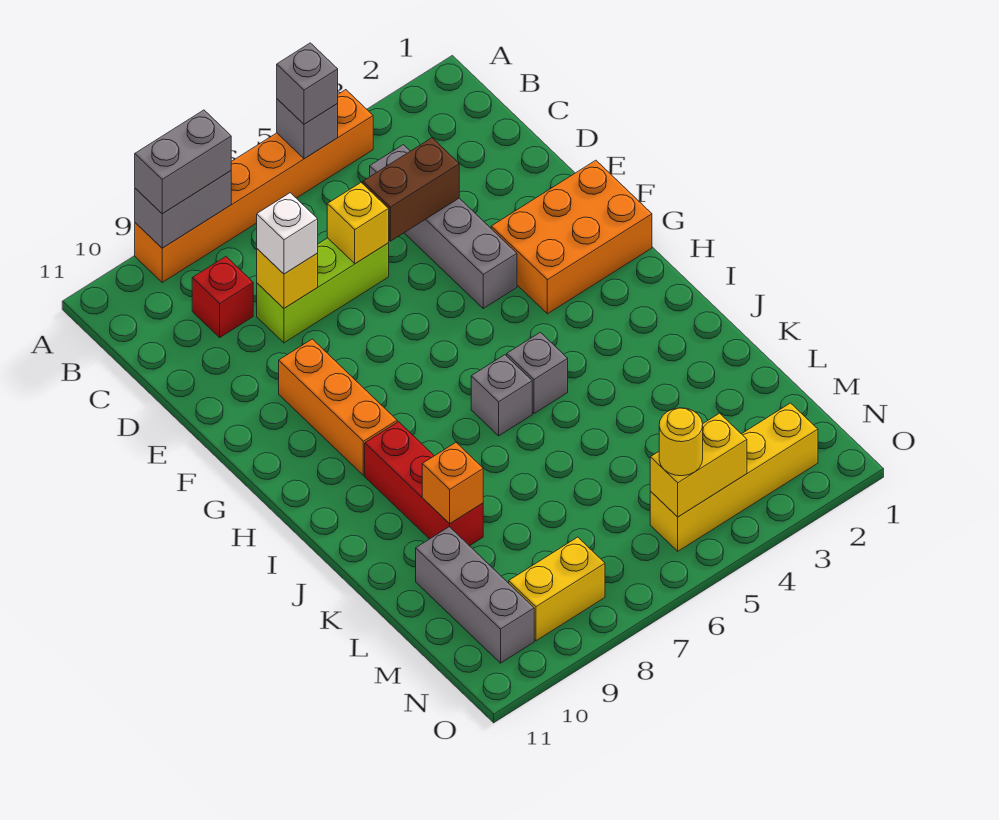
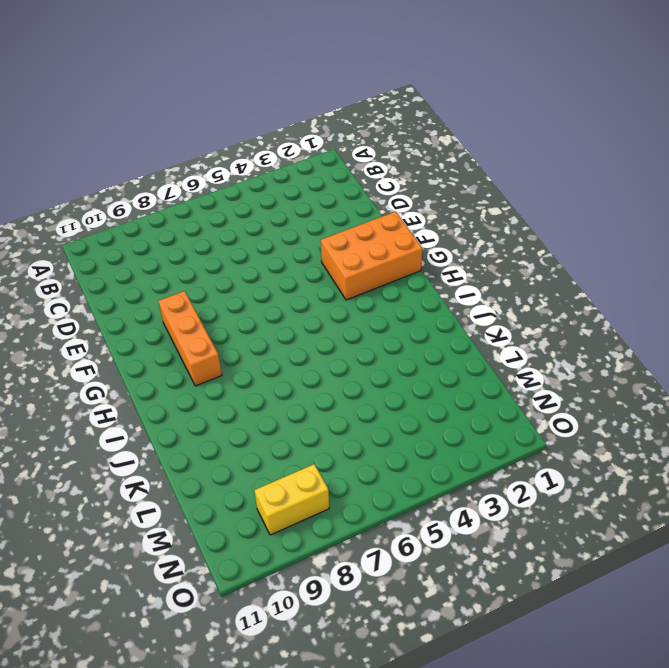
none -> orange 1x6 brick [135,90,373,282]
none -> grey 1x4 brick [370,145,517,308]
none -> red 1x1 brick [192,257,253,337]

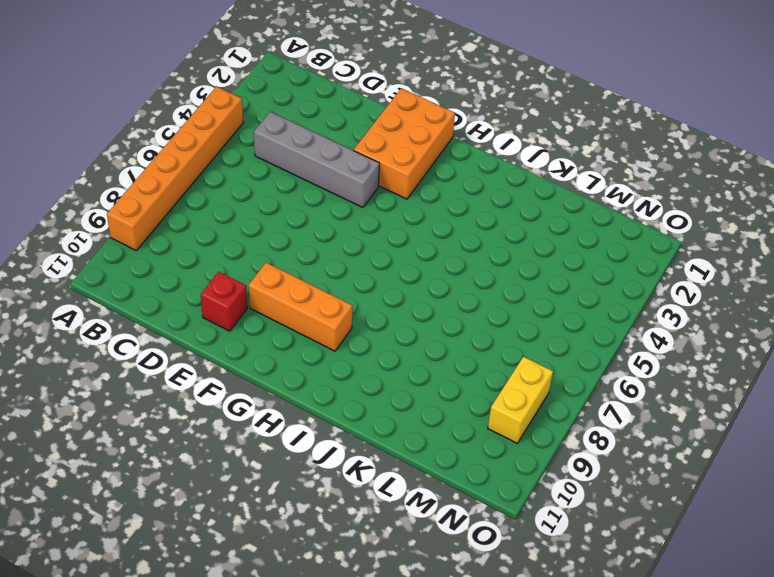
red 1x1 brick [201,272,247,331] -> red 1x1 brick moved to [192,257,253,337]
none -> lime 1x3 brick [257,238,389,343]
none -> grey 1x1 brick [507,332,568,413]
none -> grey 1x1 brick [471,355,532,436]

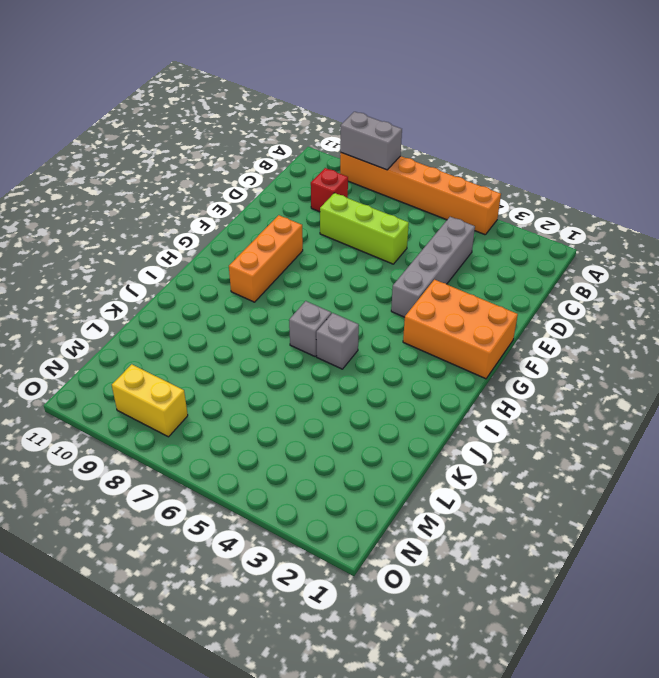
none -> red 1x3 brick [365,422,483,546]
none -> grey 1x3 brick [416,527,534,663]
none -> yellow 1x4 brick [650,403,818,551]

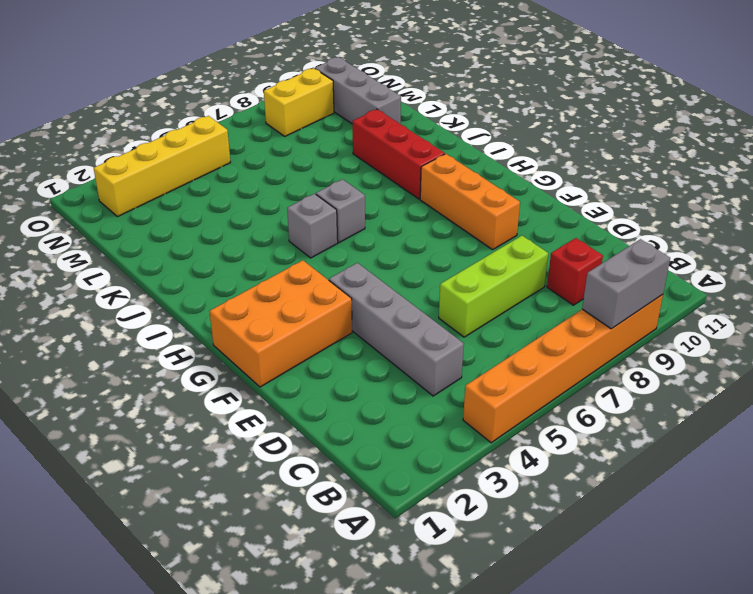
none -> grey 1x1 brick [277,99,338,159]
none -> brown 1x2 brick [363,138,459,241]
none -> yellow 1x1 brick [327,183,389,264]

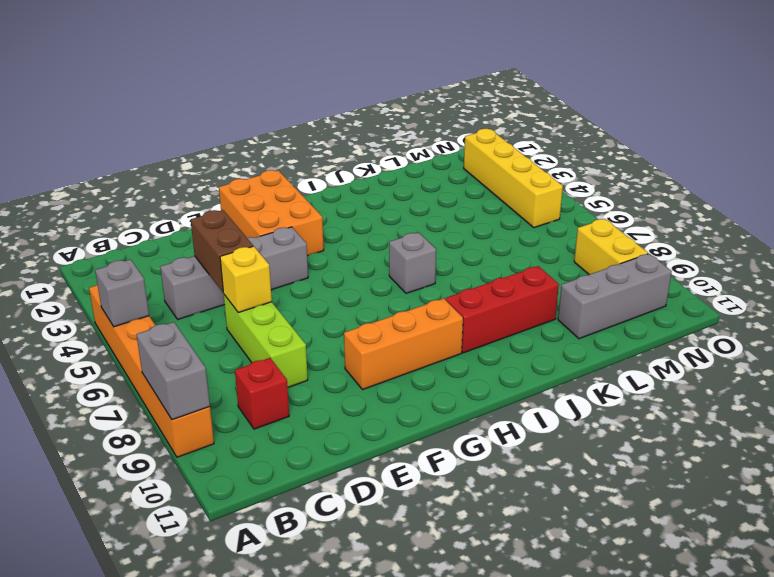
none -> grey 1x1 brick [507,332,568,413]
none -> yellow 1x1 brick [257,249,318,308]
none -> orange 1x1 brick [422,443,483,524]

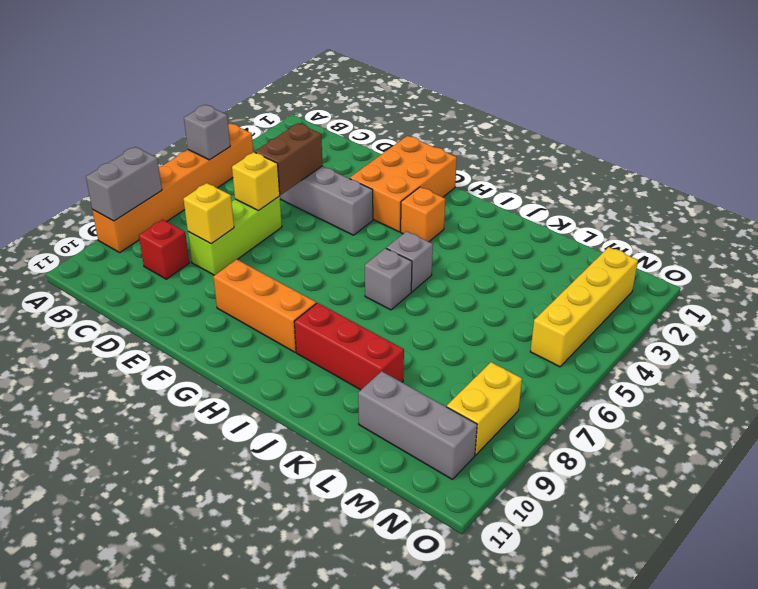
orange 1x1 brick [401,187,445,242] -> orange 1x1 brick moved to [422,443,483,524]
none -> yellow 1x2 brick [650,413,747,517]
none -> grey 1x1 brick [277,43,338,124]
none -> grey 1x2 brick [135,110,231,214]

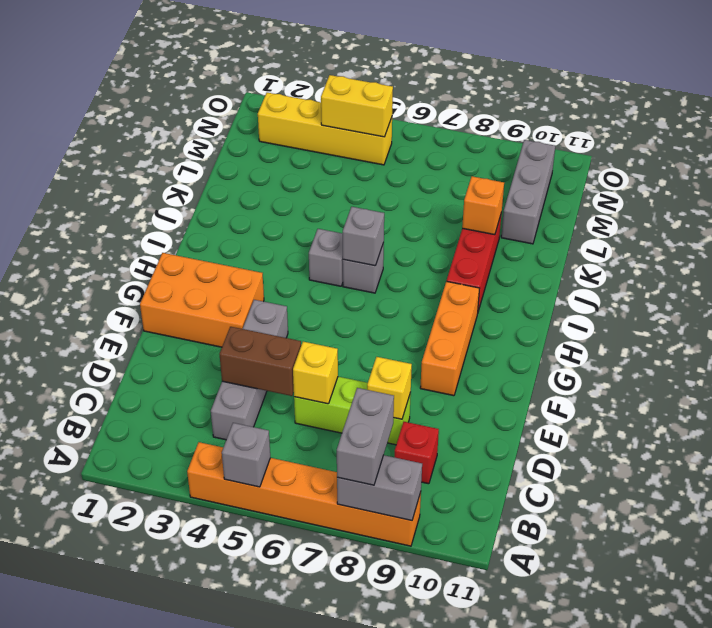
grey 1x2 brick [337,388,394,485] -> grey 1x2 brick turned to [135,110,231,214]
grey 1x1 brick [343,207,384,266] -> grey 1x1 brick moved to [277,43,338,124]
none -> yellow 1x2 brick [509,537,605,641]
none -> white 1x1 brick [257,193,318,274]
none -> yellow 1x1 round brick [659,408,703,476]

